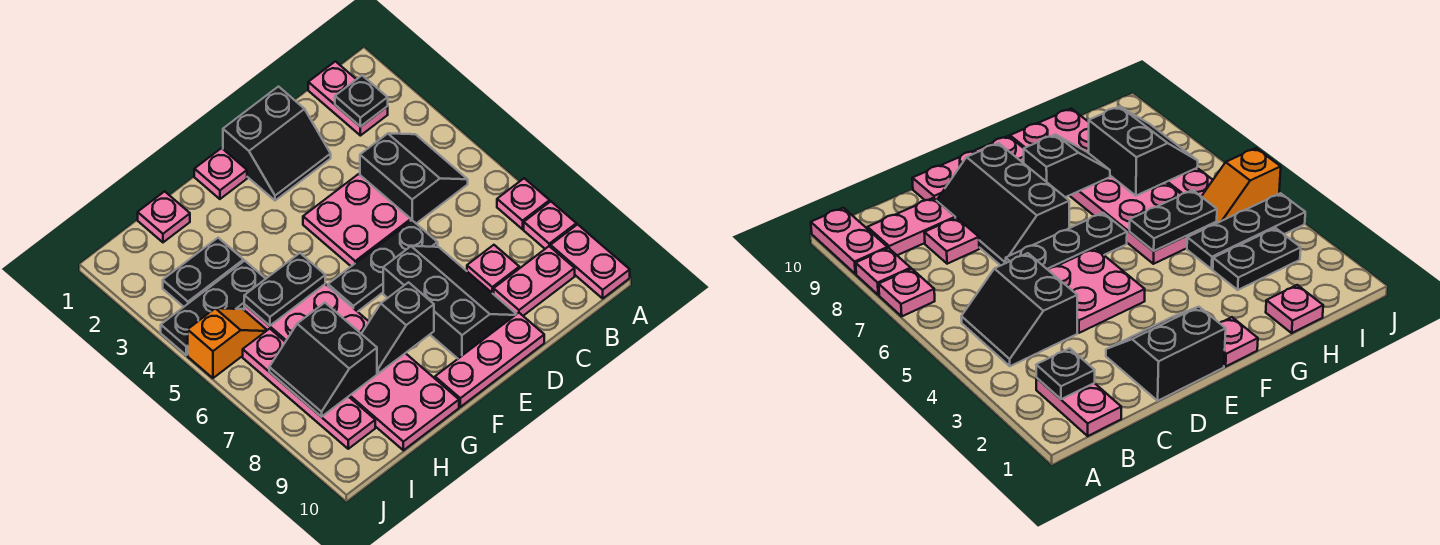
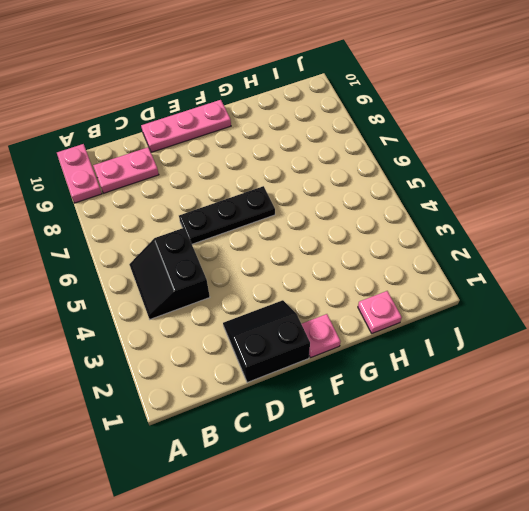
none -> pink 1x1 plate [497,178,550,229]
none -> pink 1x1 plate [524,201,576,249]
none -> pink 1x2 plate [308,61,388,136]

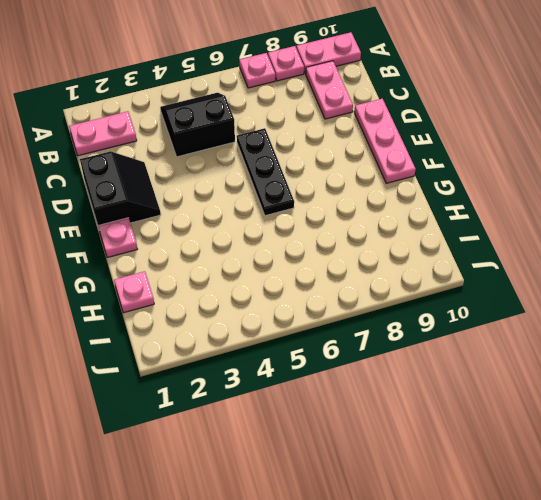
none -> pink 1x1 plate [467,245,519,294]
none -> pink 2x2 plate [303,174,411,266]
none -> black 2x3 slope [383,246,516,358]

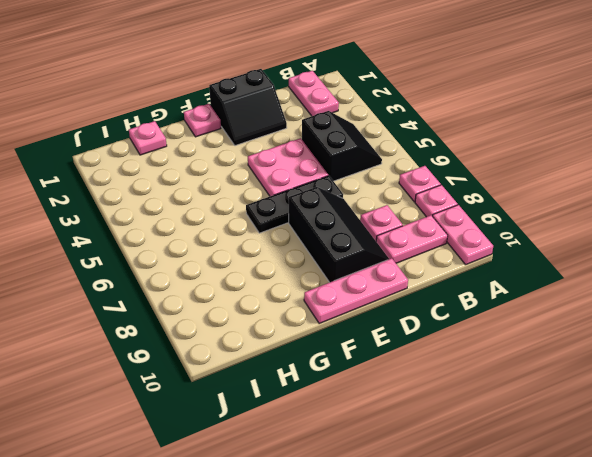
none -> pink 2x6 plate [244,284,459,450]
none -> black 1x2 plate [163,238,244,307]
none -> black 1x3 plate [161,261,266,355]

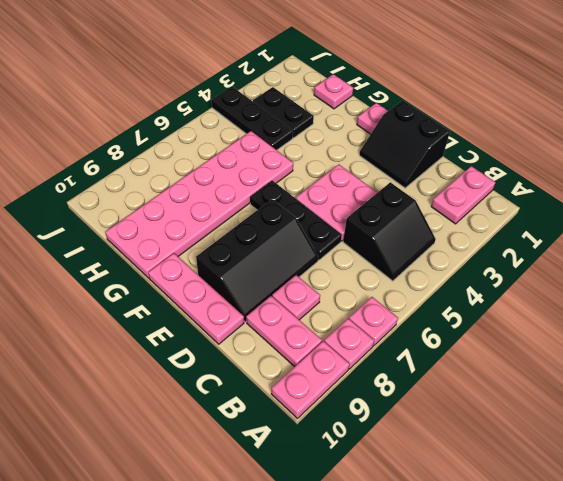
none -> orange 1x2 slope [188,308,267,378]
none -> pink 1x4 plate [243,329,375,449]
none -> black 1x1 plate [335,75,388,127]

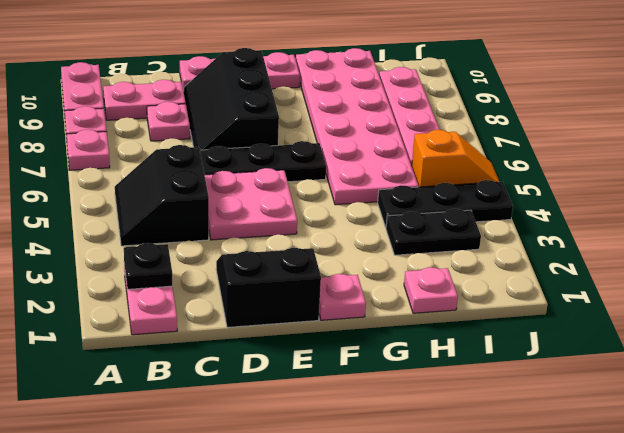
orange 1x2 slope [412,130,499,187] -> orange 1x2 slope turned to [188,308,267,378]
none -> black 1x2 slope [361,282,434,373]
none -> black 1x2 plate [244,253,325,326]
none -> black 2x2 slope [269,303,377,417]

